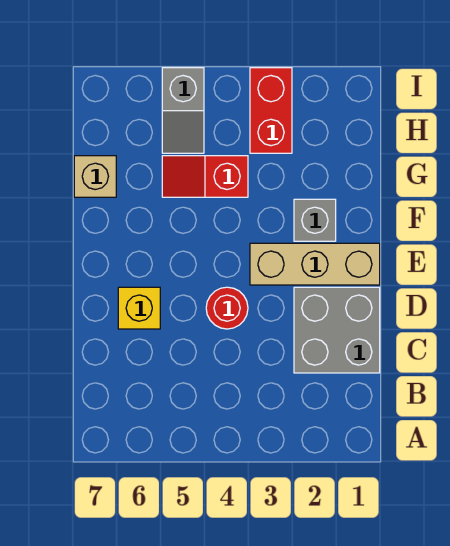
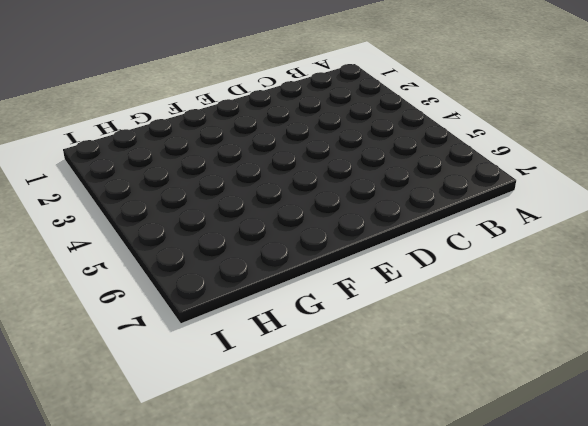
none -> grey 2x2 brick [294,287,380,373]
none -> red 1x1 round brick [206,287,248,329]

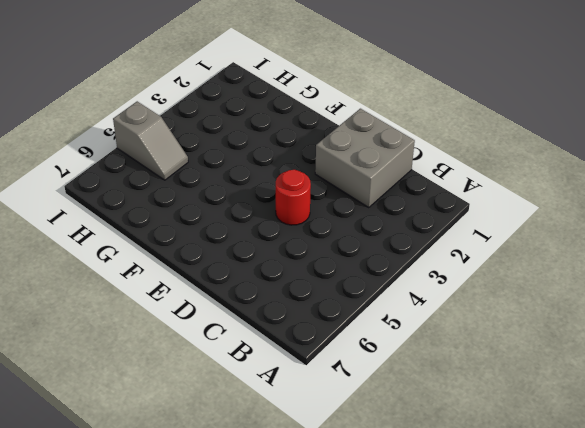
none -> yellow 1x1 brick [118,287,160,329]
none -> tan 1x3 brick [250,243,380,285]

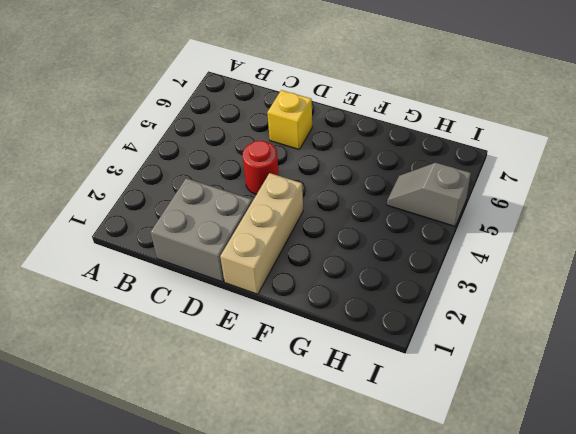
none -> grey 1x1 brick [294,199,336,241]
none -> red 1x2 slope [162,156,248,197]

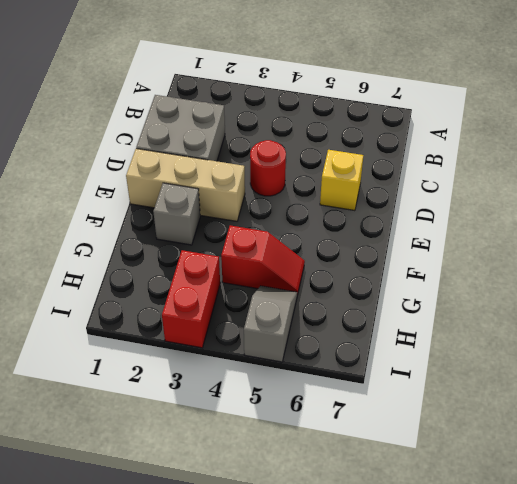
none -> tan 1x1 brick [74,156,116,197]

